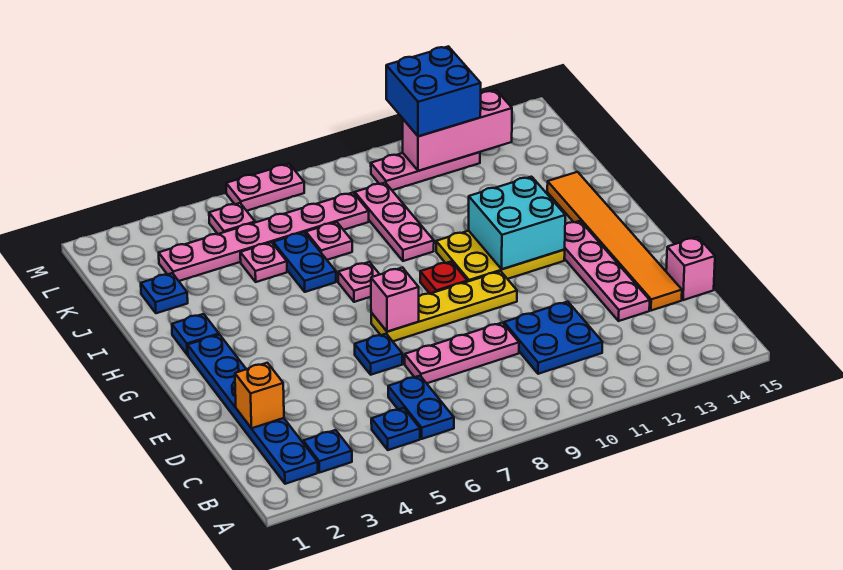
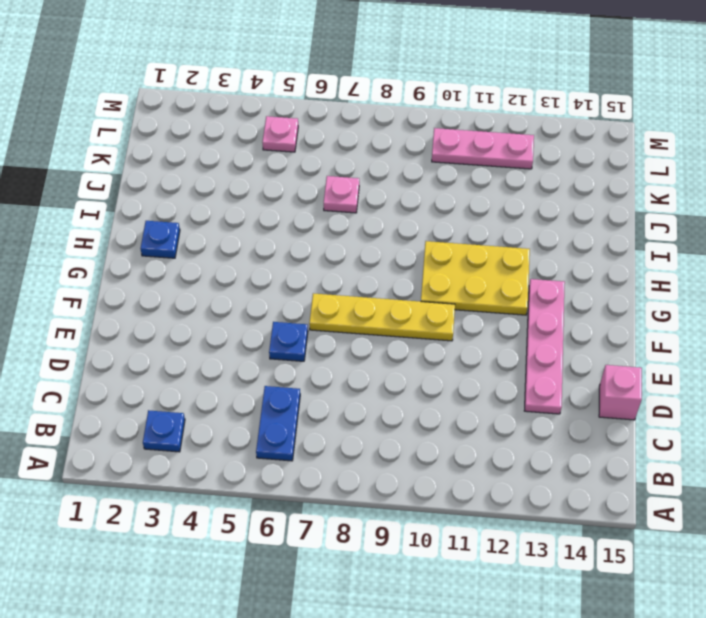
none -> blue 1x6 plate [188,335,318,484]
none -> blue 1x1 plate [371,408,420,450]
none -> blue 2x2 plate [504,302,602,374]

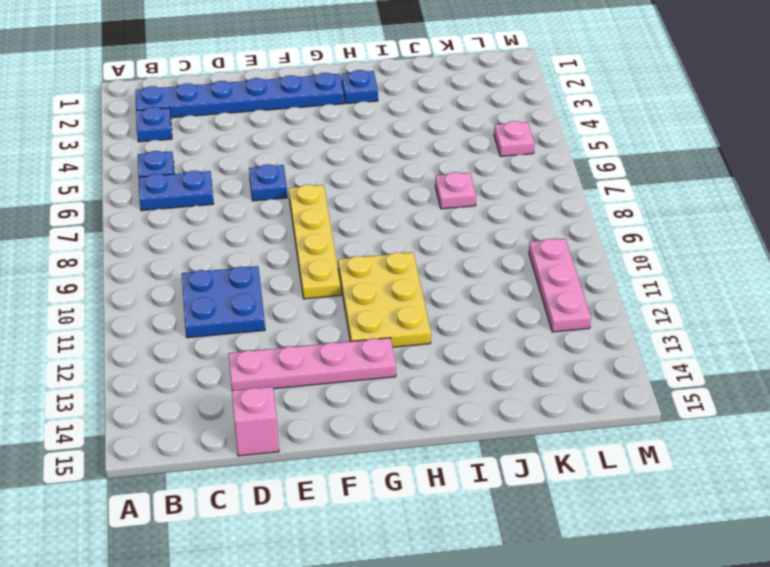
none -> pink 1x3 plate [405,323,519,383]
none -> orange 1x6 tile [547,172,682,311]
none -> red 1x1 plate [420,262,467,294]

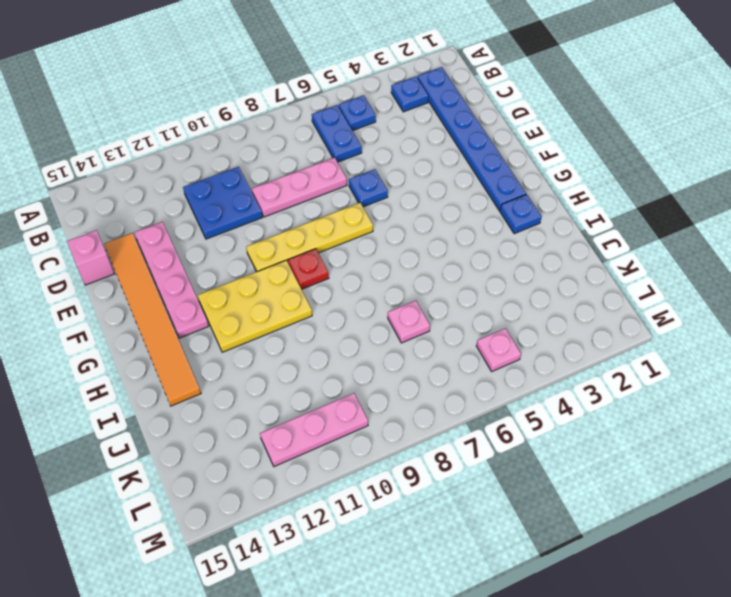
none -> pink 1x1 plate [338,262,380,302]
none -> blue 1x2 plate [273,232,336,292]
none -> pink 1x3 plate [355,183,434,261]

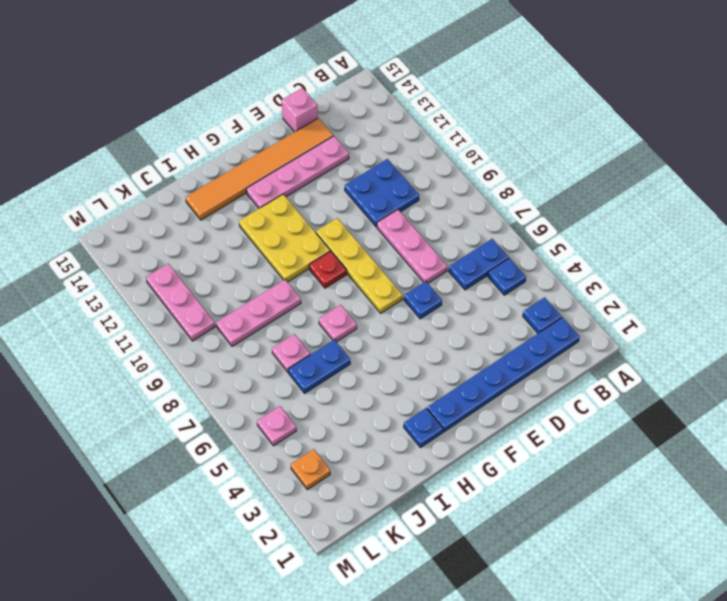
orange 1x1 plate [291,449,330,490] -> none
none -> blue 1x1 plate [141,273,188,313]
none -> pink 1x1 plate [240,242,287,282]
none -> pink 1x6 plate [159,193,369,281]

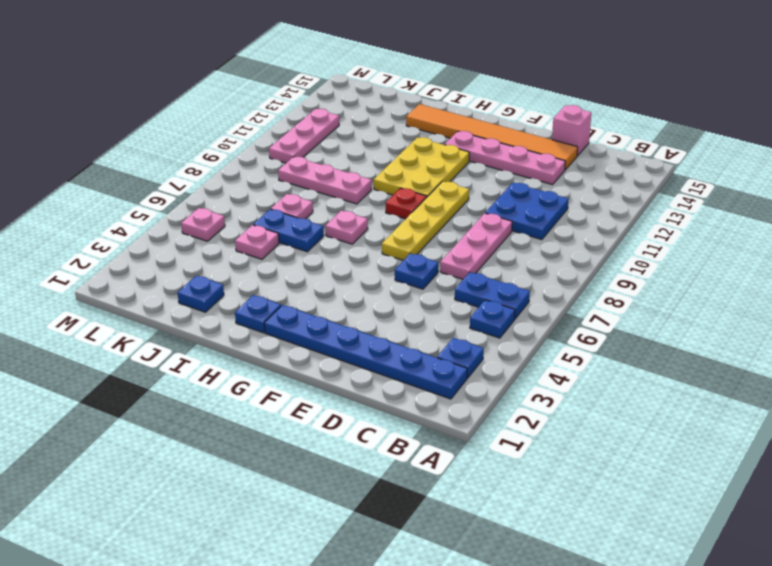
none -> pink 1x6 plate [159,193,369,281]
none -> pink 1x2 plate [226,164,304,211]
none -> orange 1x1 brick [235,363,284,428]

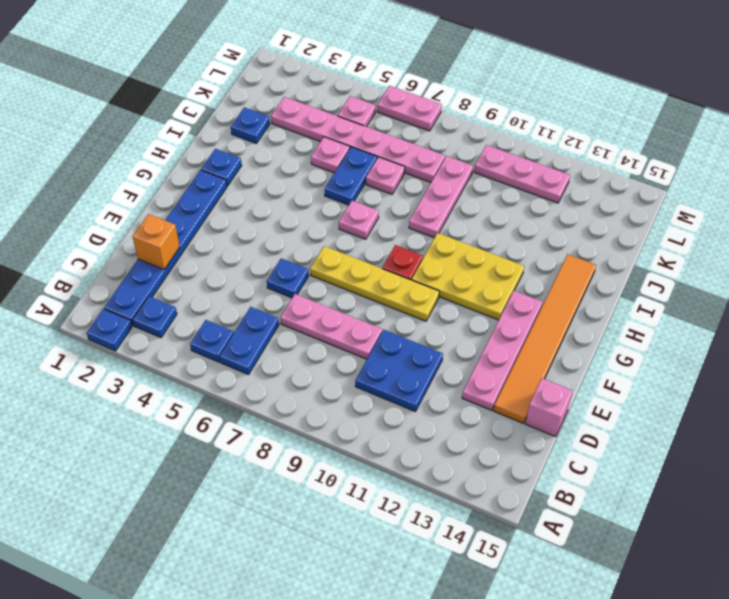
blue 1x1 plate [87,309,132,351] -> none
none -> pink 1x1 brick [371,267,419,332]
none -> cyan 2x2 brick [469,177,565,269]
none -> pink 1x3 brick [403,90,512,171]

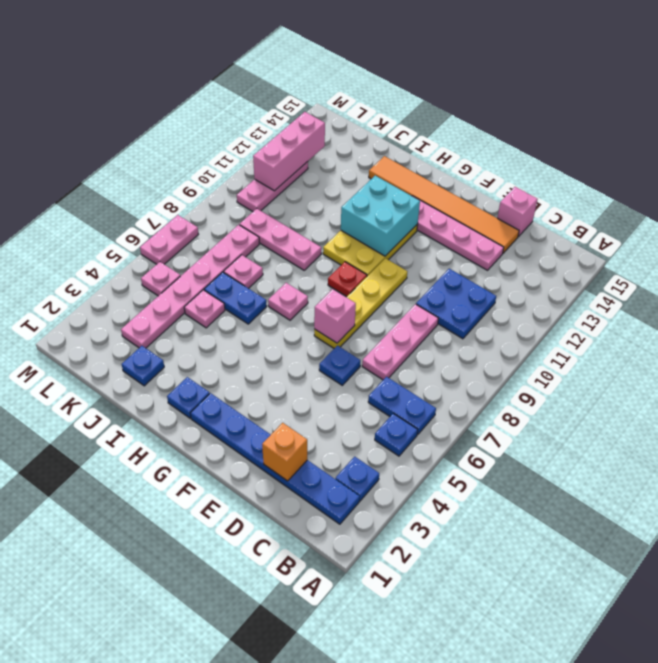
none -> blue 2x2 brick [386,46,481,136]

